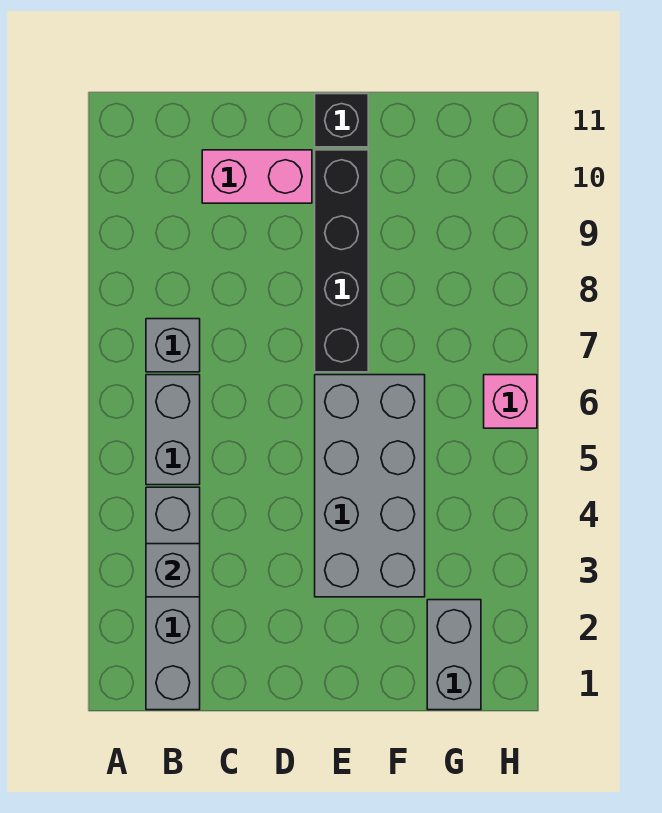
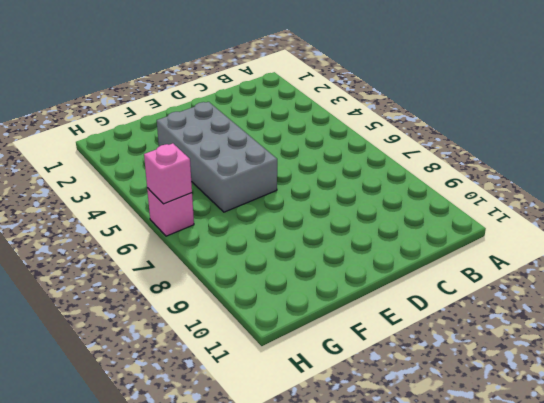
pink 1x1 brick [144,143,192,204] -> none
none -> grey 1x4 brick [146,487,200,710]
none -> grey 1x2 brick [146,375,200,485]

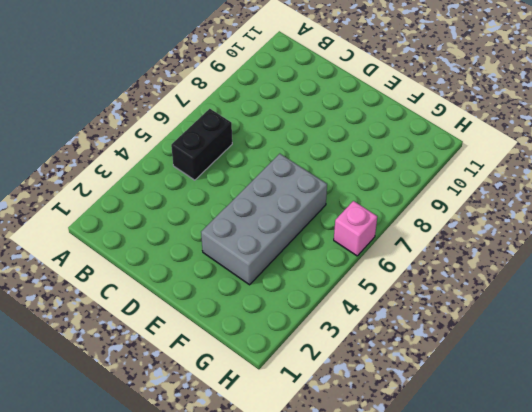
black 1x2 brick [171,109,232,180] -> grey 1x2 brick [146,375,200,485]
none -> grey 1x4 brick [146,487,200,710]
none -> grey 1x1 brick [146,319,200,372]

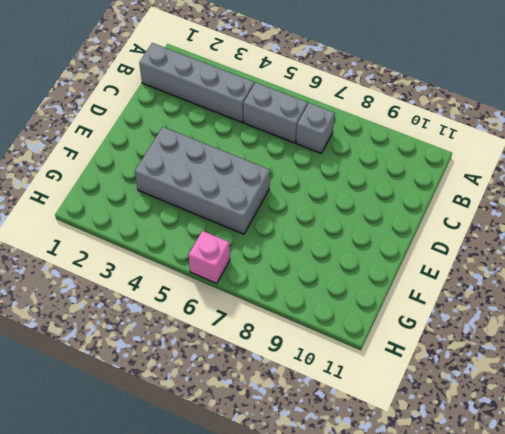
none -> pink 1x2 brick [202,150,312,203]
none -> black 1x4 brick [315,150,368,372]

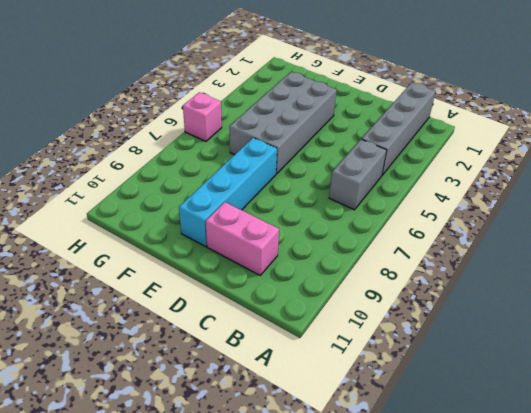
cyan 1x4 brick [179,138,277,247] -> black 1x4 brick [315,150,368,372]
none -> grey 1x1 brick [146,319,200,372]
none -> black 1x1 brick [315,94,368,147]

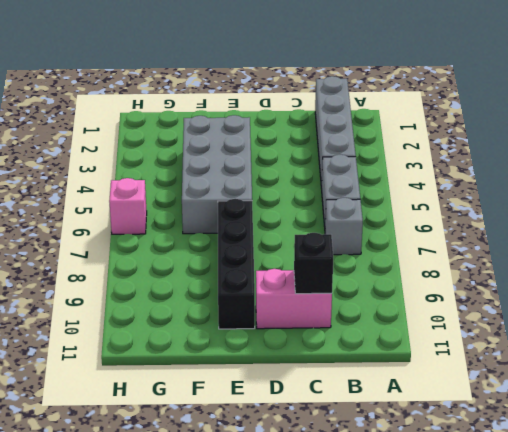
black 1x1 brick [294,233,333,294] -> black 1x1 brick moved to [315,94,368,147]
none -> grey 1x2 brick [427,600,481,710]
none -> grey 1x1 brick [146,544,200,597]

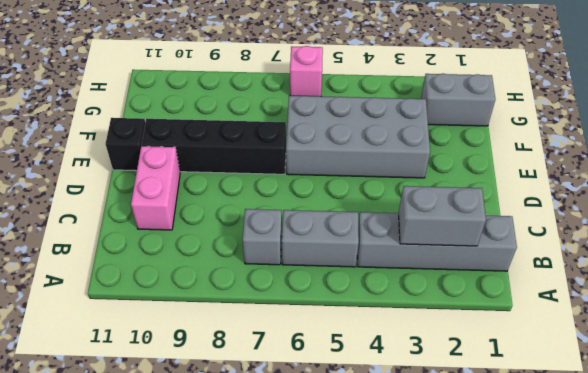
grey 1x2 brick [399,186,486,246] -> grey 1x1 brick [146,544,200,597]

